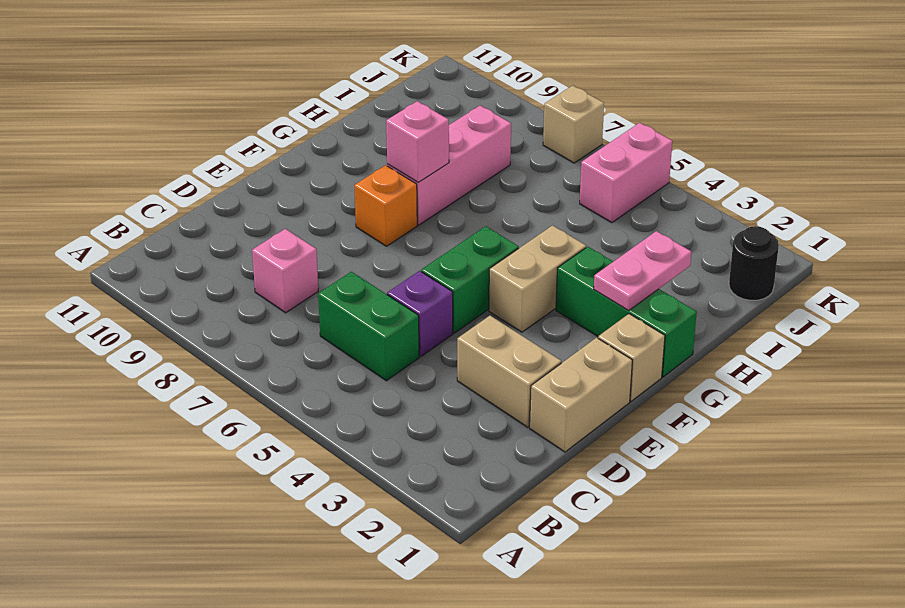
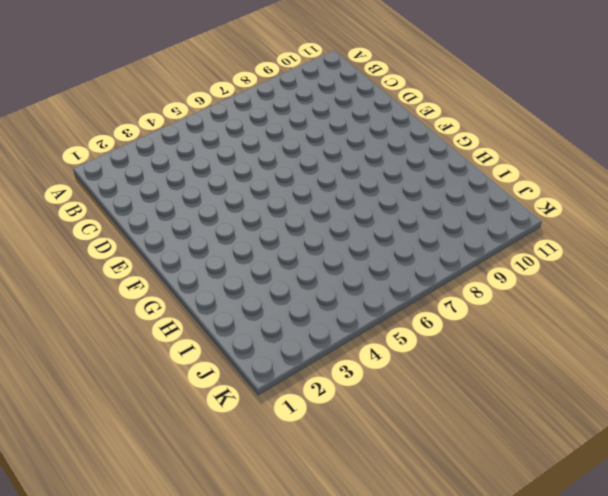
none -> green 1x2 brick [318,272,419,381]
none -> pink 1x1 brick [252,229,318,313]
none -> tan 1x2 brick [530,338,632,452]

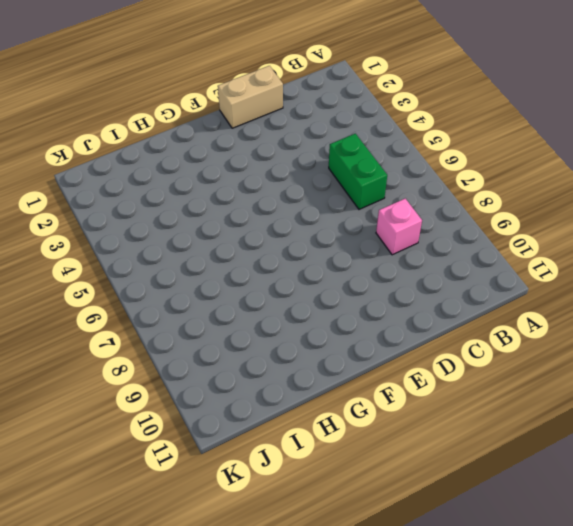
none -> tan 1x2 brick [457,316,561,427]
none -> purple 1x1 brick [387,271,453,356]
none -> green 1x2 brick [421,226,519,333]

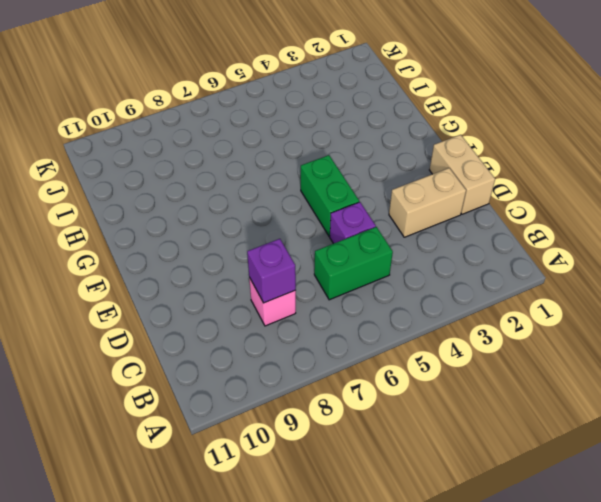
purple 1x1 brick [247,239,296,303] -> none
none -> tan 1x1 brick [598,314,665,401]
none -> tan 1x2 brick [489,225,586,332]
none -> orange 1x1 brick [354,165,417,246]

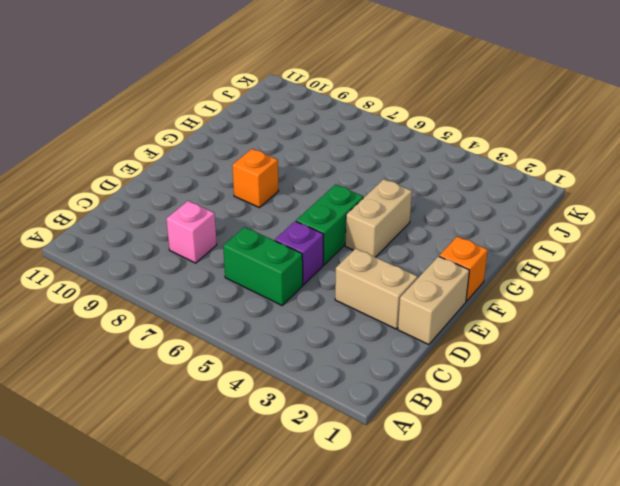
orange 1x1 brick [439,236,488,301] -> tan 1x1 brick [598,314,665,401]
none -> green 1x3 brick [556,247,697,377]
none -> pink 1x3 brick [387,106,511,225]
none -> black 1x1 round brick [729,226,779,300]

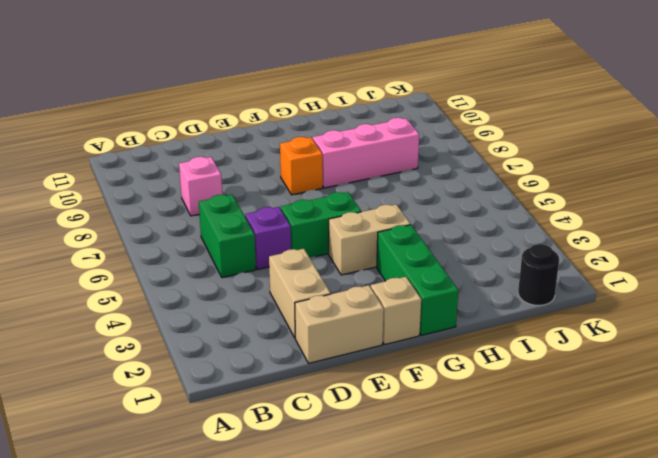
none -> pink 1x2 brick [580,123,672,223]
none -> tan 1x1 brick [543,86,604,163]
none -> pink 1x2 plate [594,231,691,311]

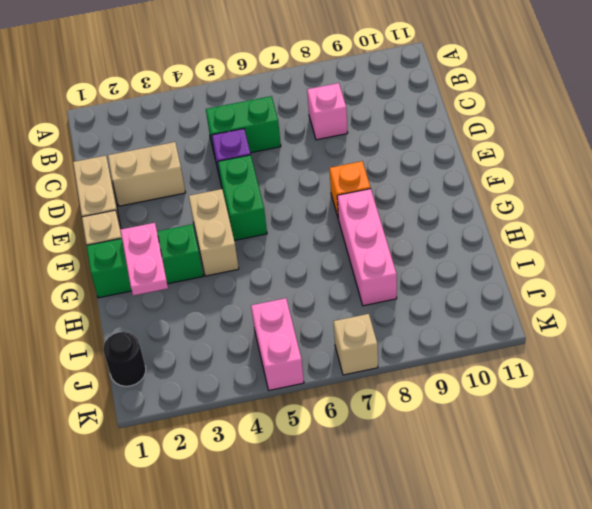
none -> pink 1x1 brick [386,101,449,183]

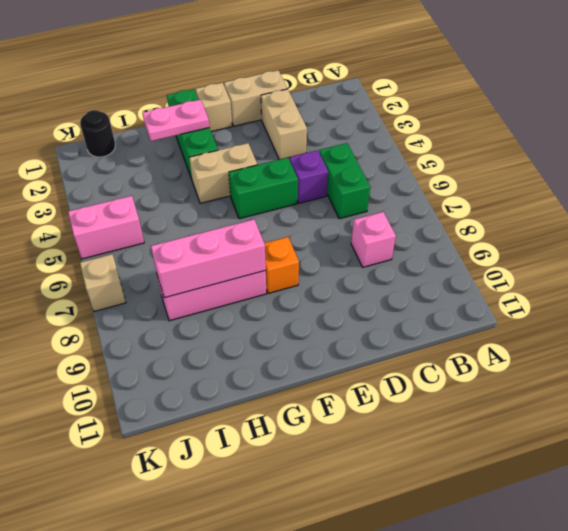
pink 1x3 brick [151,219,266,298] -> pink 1x1 brick [386,101,449,183]

